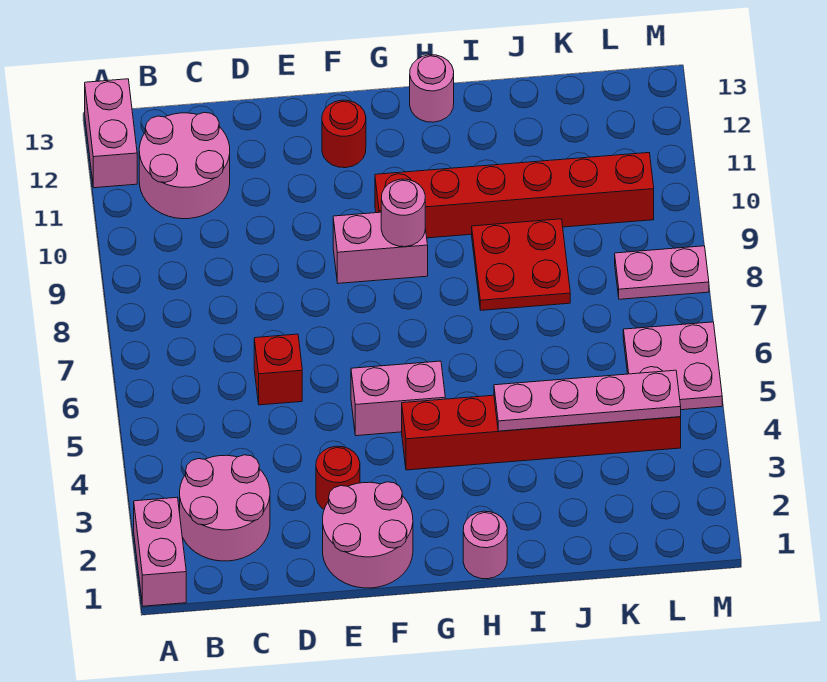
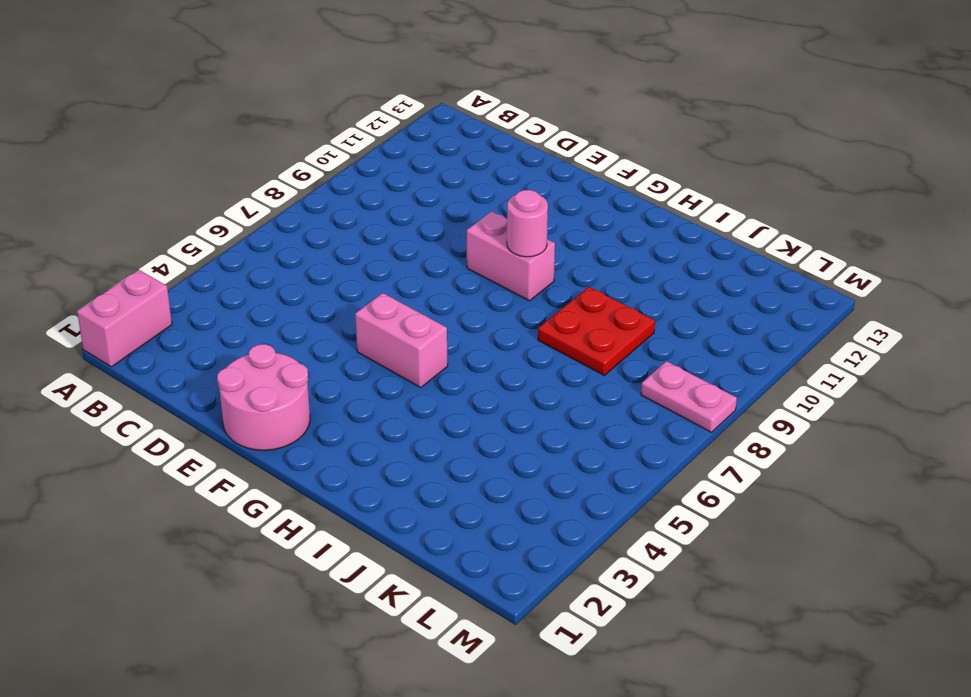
none -> pink 1x2 brick [85,79,137,188]
none -> pink 2x2 round brick [180,455,270,561]
none -> pink 2x2 round brick [139,112,230,219]

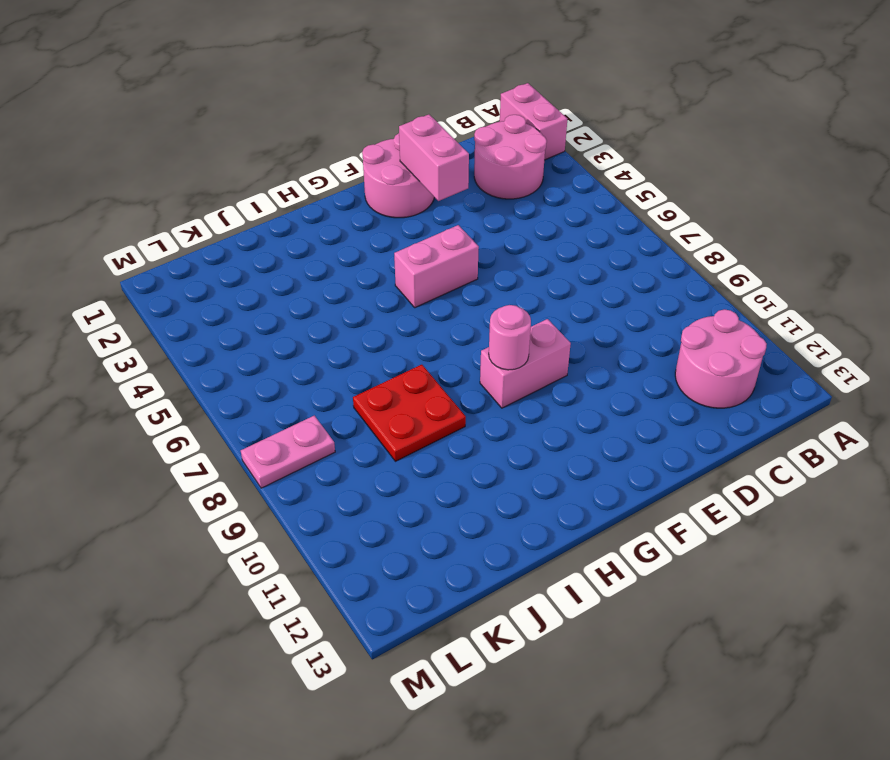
pink 1x2 brick [399,114,469,201] -> pink 1x2 brick moved to [85,79,137,188]
none -> red 1x1 brick [254,334,302,405]
none -> red 1x1 round brick [316,446,360,509]
none -> red 1x1 round brick [322,100,366,168]

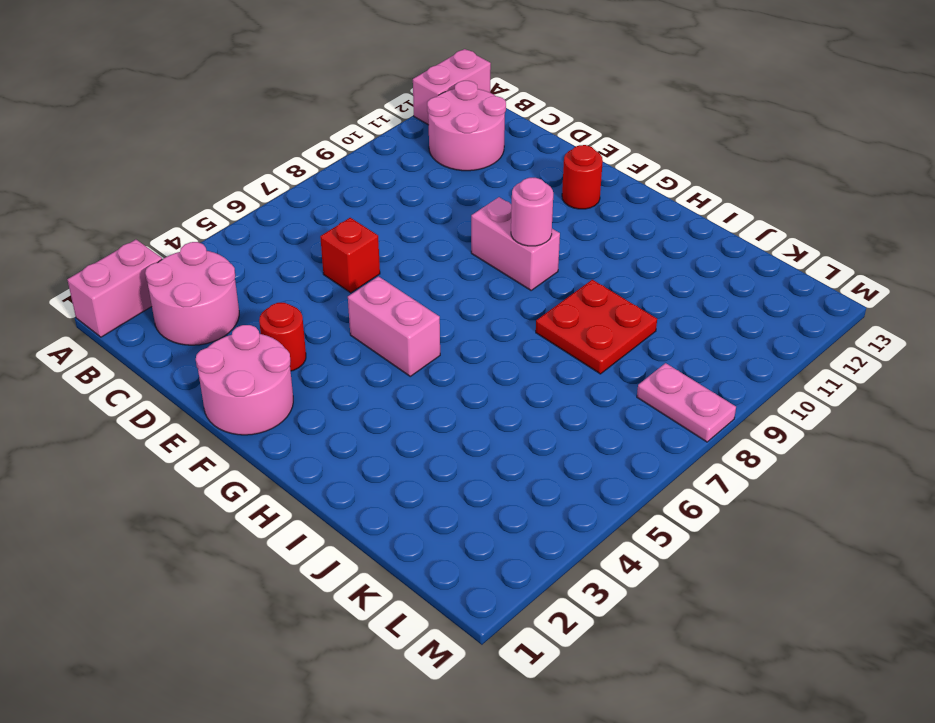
none -> red 1x6 brick [402,395,681,470]
none -> red 1x6 brick [375,153,654,238]
none -> pink 1x1 round brick [463,511,507,579]

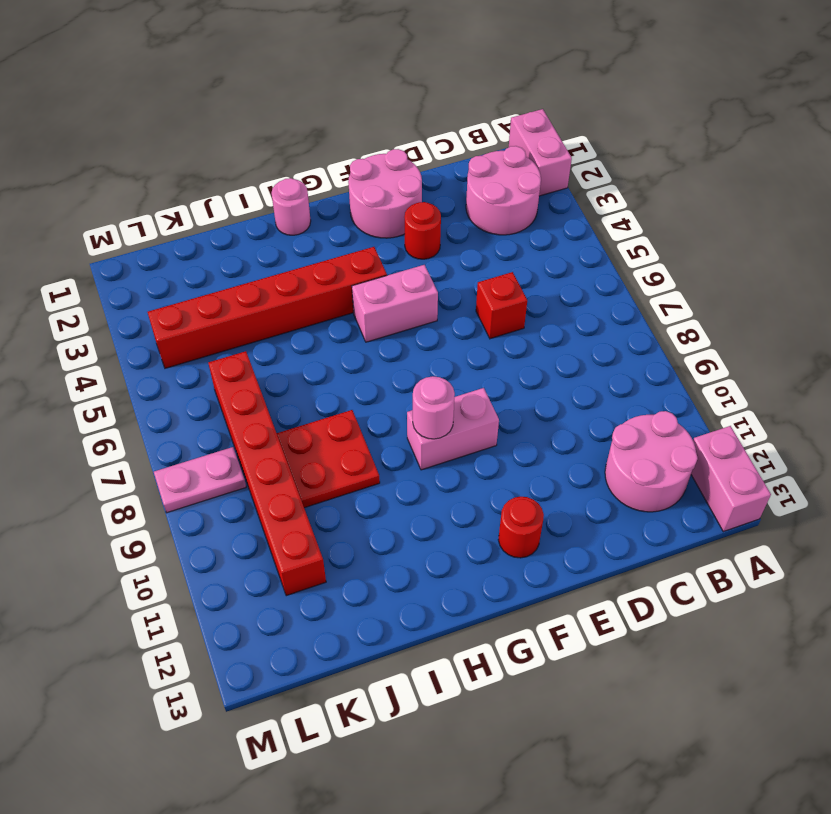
red 1x6 brick [208,351,326,596] -> red 1x6 brick turned to [375,153,654,238]
none -> pink 1x1 round brick [410,55,454,122]
none -> pink 2x2 plate [623,322,722,410]
none -> pink 1x4 plate [494,370,681,431]

